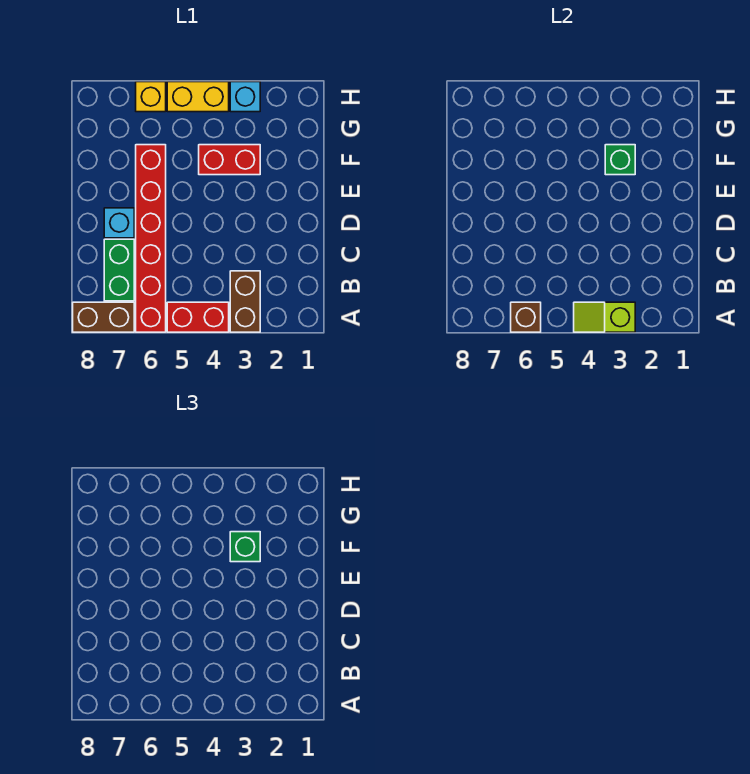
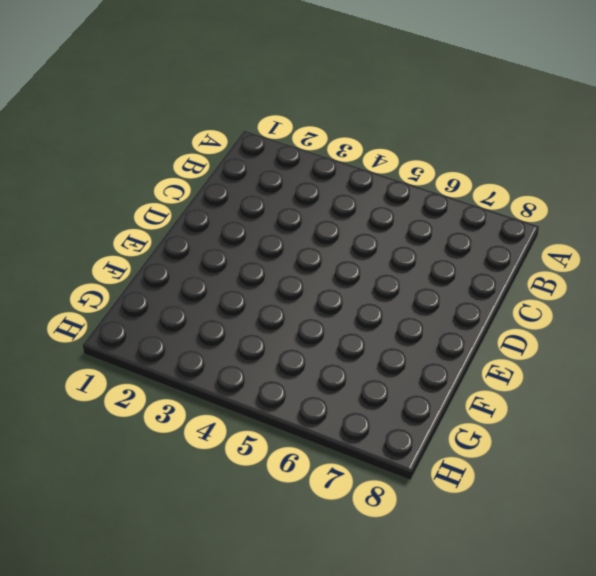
none -> brown 1x2 brick [230,271,260,332]
none -> red 1x2 brick [167,302,229,332]
none -> red 1x6 brick [136,145,166,332]

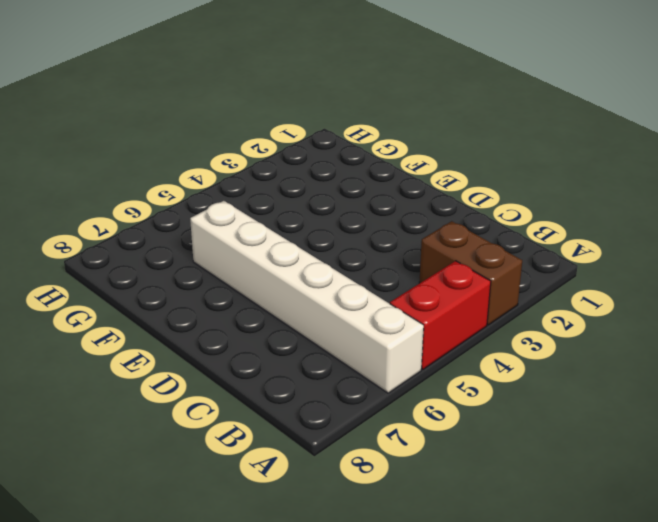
white 1x6 brick [190,201,424,393] -> red 1x6 brick [136,145,166,332]
none -> brown 1x2 brick [73,302,134,332]
none -> green 1x2 brick [104,239,134,301]
none -> cyan 1x1 brick [104,208,134,238]

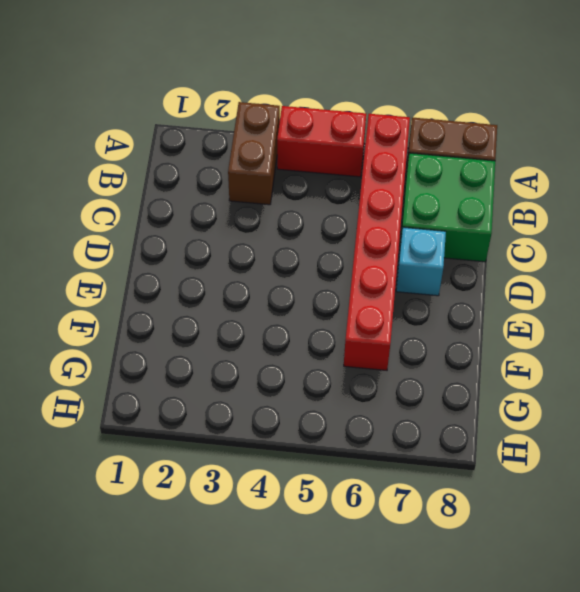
green 2x2 brick [400,153,495,262] -> green 1x2 brick [104,239,134,301]
none -> red 1x2 brick [199,145,260,175]
none -> cyan 1x1 brick [230,82,260,112]
none -> yellow 1x2 brick [167,82,229,112]

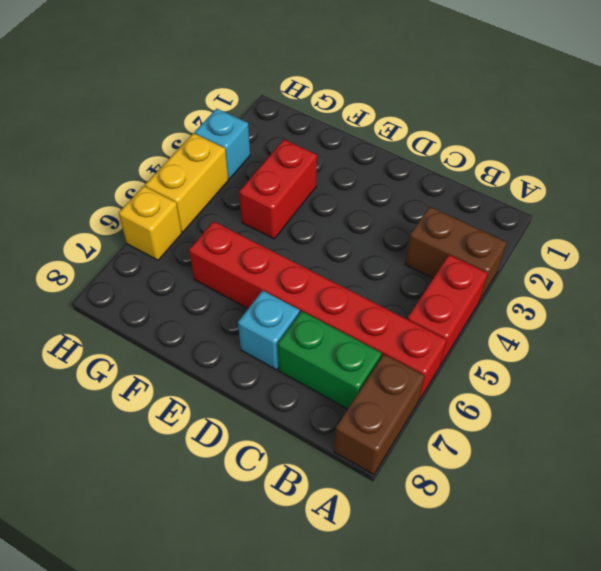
none -> lime 1x2 slope [574,302,635,332]
none -> brown 1x1 brick [511,302,541,332]
none -> green 1x1 brick [605,145,635,175]

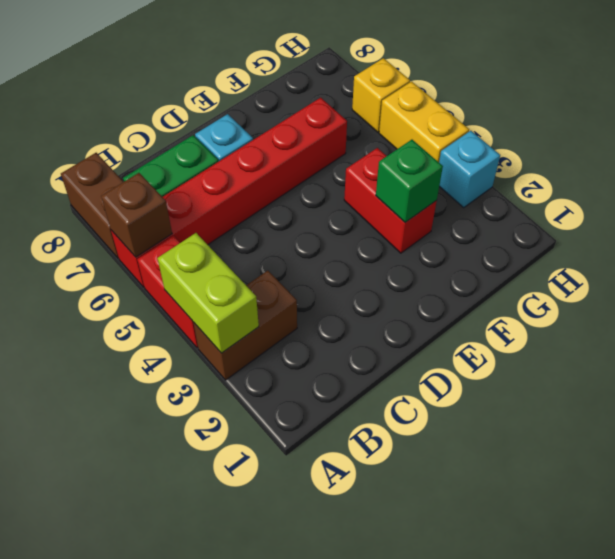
lime 1x2 brick [157,233,259,353] -> lime 1x2 slope [574,302,635,332]
none -> green 1x1 brick [230,532,260,562]

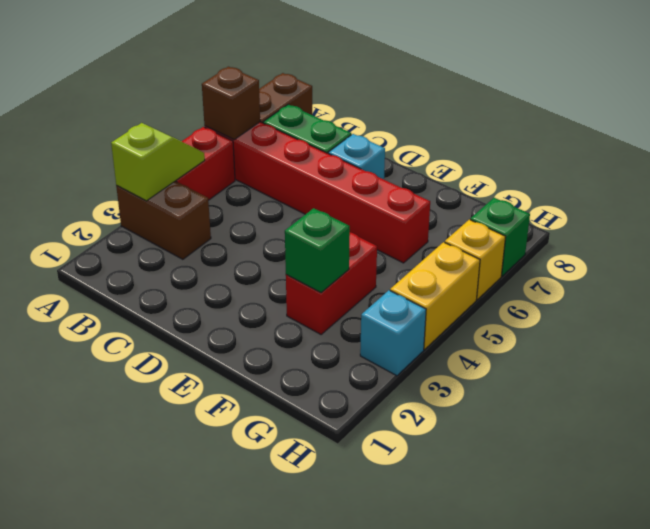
green 1x1 brick [470,198,530,276] -> green 1x1 brick moved to [230,532,260,562]

